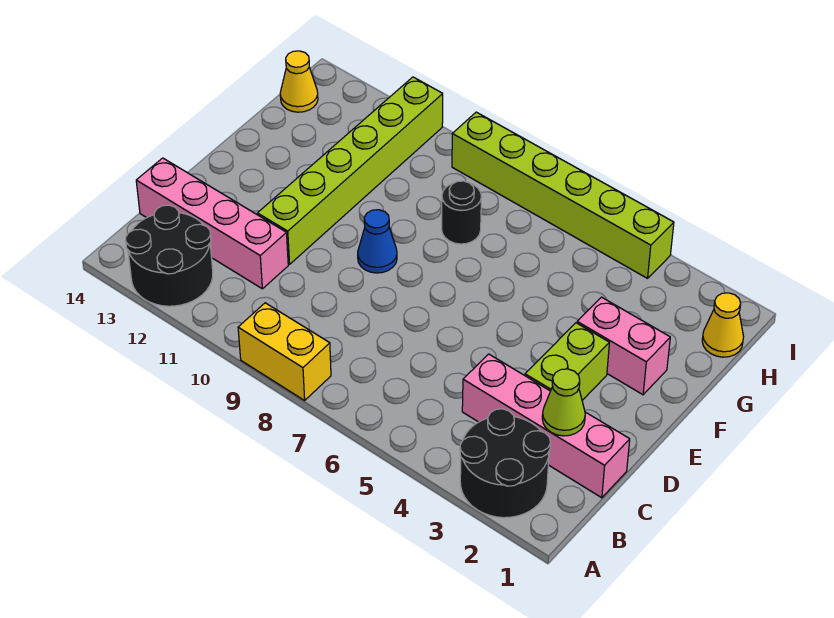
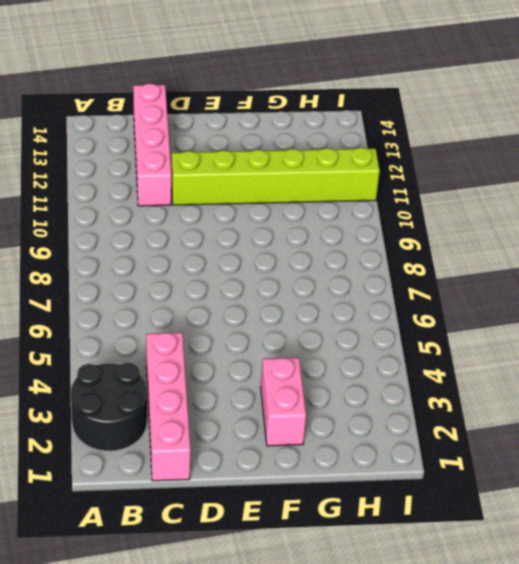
none -> yellow 1x2 brick [238,303,331,400]
none -> black 2x2 round brick [126,205,213,306]
none -> lime 1x2 brick [525,323,609,400]

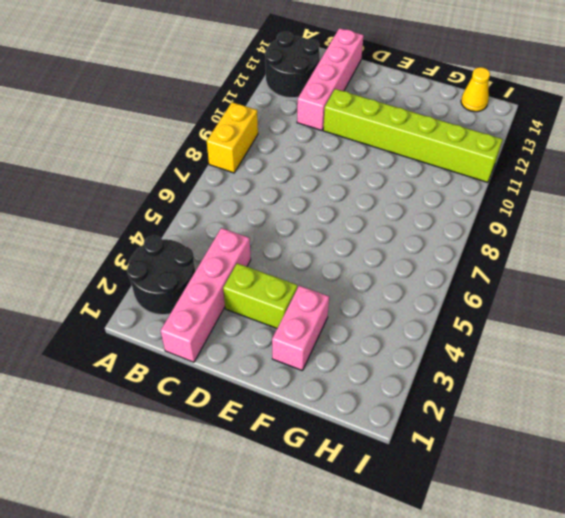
none -> blue 1x1 cone [358,210,397,273]
none -> black 1x1 round brick [442,181,481,244]
none -> yellow 1x1 cone [702,293,744,357]

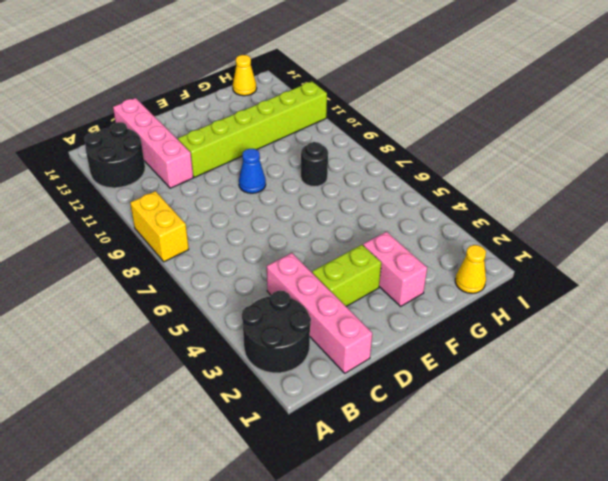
none -> lime 1x6 brick [452,112,674,278]
none -> lime 1x1 cone [542,369,585,436]

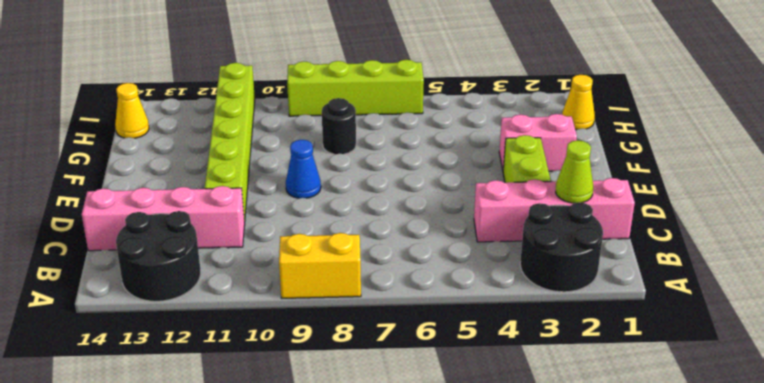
lime 1x4 brick [287,60,424,116] -> lime 1x6 brick [452,112,674,278]

